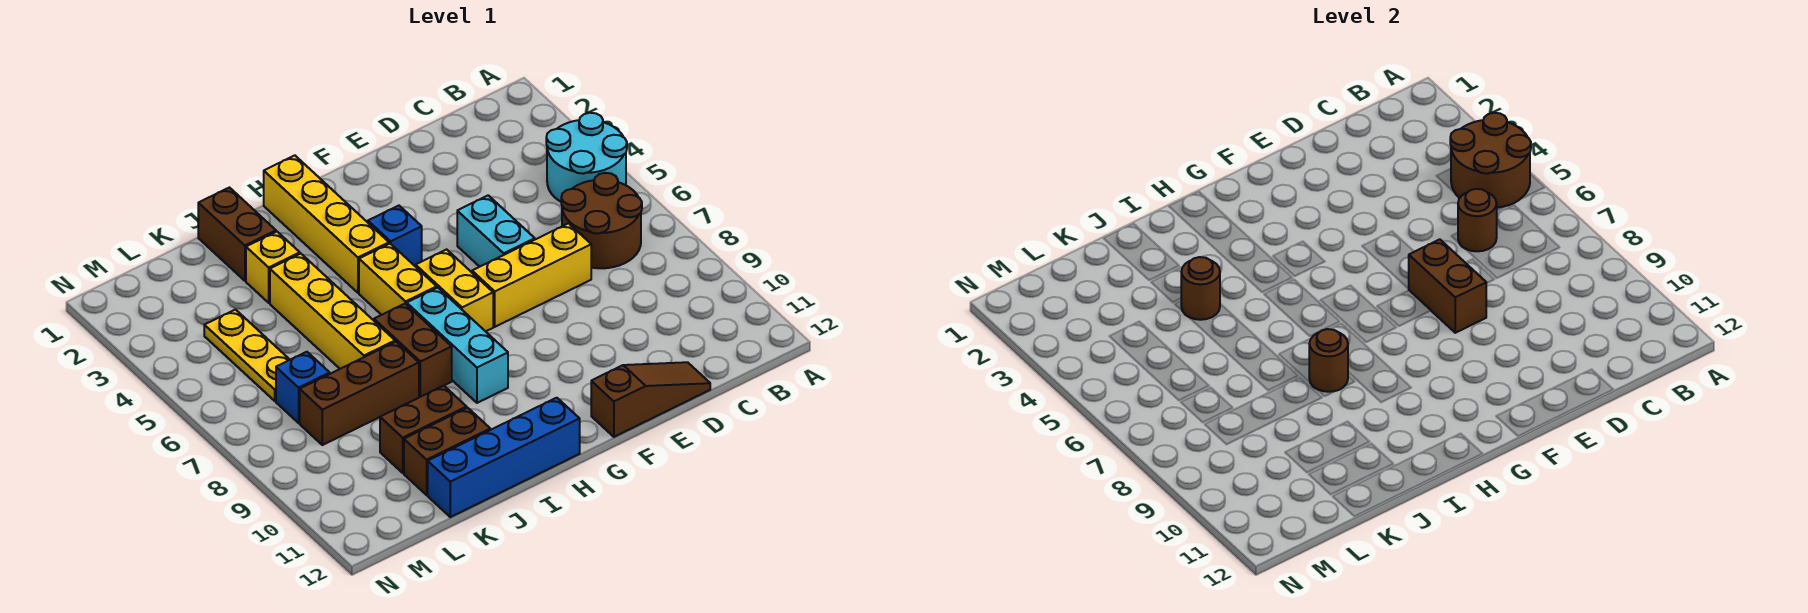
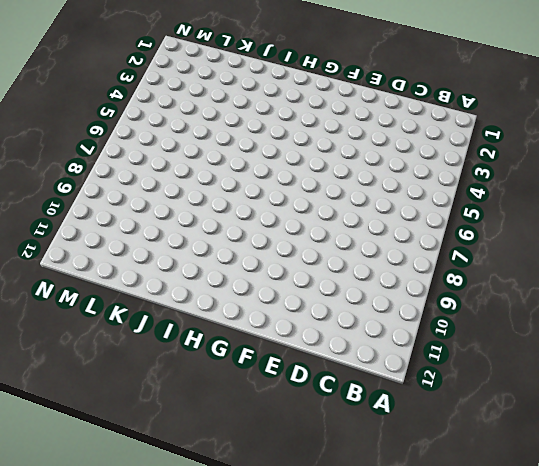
none -> cyan 2x2 round brick [546,113,627,202]
none -> brown 2x2 round brick [561,173,642,268]
none -> yellow 1x3 brick [472,223,591,327]

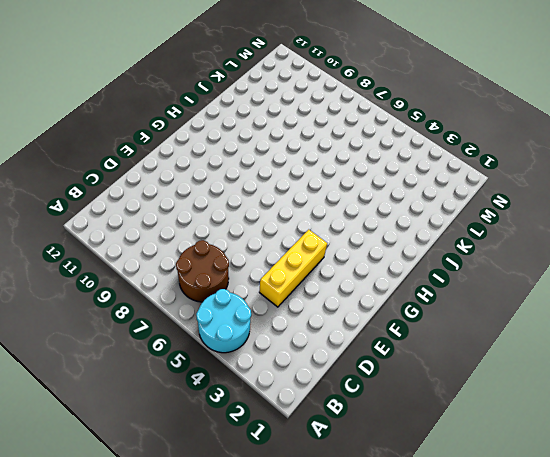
yellow 1x3 brick [259,230,327,307] -> yellow 1x3 brick moved to [472,223,591,327]
none -> brown 1x3 slope [591,362,710,437]
none -> cyan 1x2 brick [457,195,535,267]
none -> blue 1x1 brick [368,206,422,266]

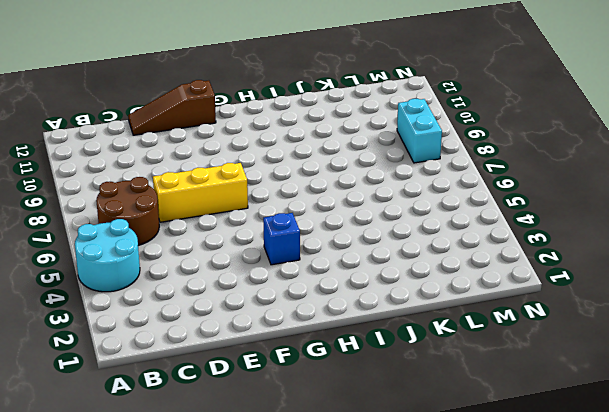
cyan 1x2 brick [397,99,442,163] -> cyan 1x2 brick moved to [457,195,535,267]
none -> yellow 1x2 brick [416,249,493,331]
none -> yellow 1x4 brick [264,155,389,293]
none -> yellow 1x2 brick [359,244,437,315]

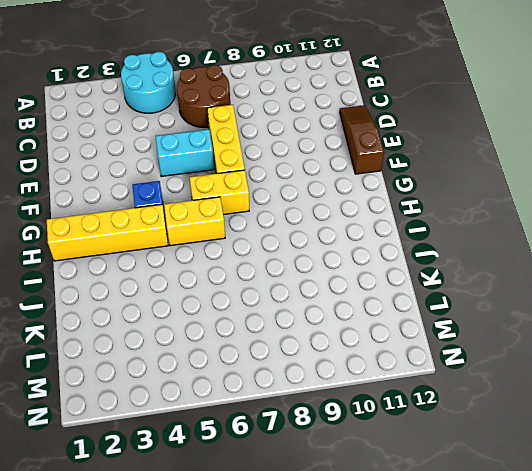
none -> cyan 1x3 brick [407,288,508,403]
none -> blue 1x4 brick [428,398,580,517]
none -> brown 1x2 brick [374,304,452,397]

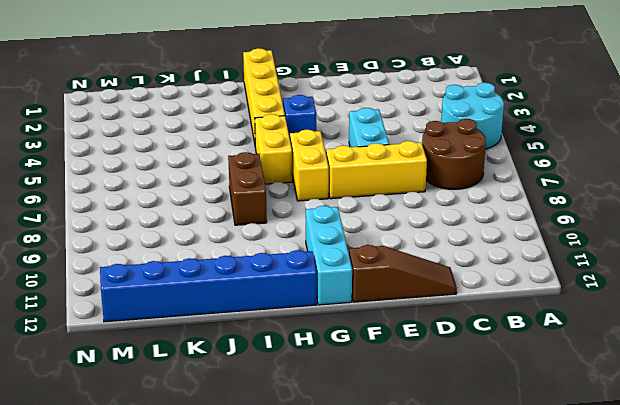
cyan 1x3 brick [306,206,352,305] -> cyan 1x3 brick moved to [407,288,508,403]
blue 1x6 brick [100,250,317,322] -> blue 1x4 brick [428,398,580,517]
none -> brown 1x2 brick [198,188,276,281]
none -> yellow 1x1 brick [246,232,300,303]
none -> yellow 1x4 brick [270,254,395,369]

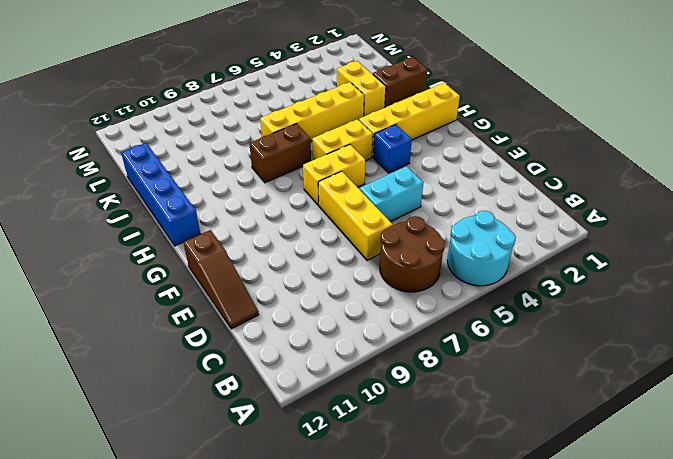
yellow 1x2 brick [337,61,386,117] -> yellow 1x1 brick [246,232,300,303]
none -> cyan 1x3 brick [407,288,508,403]
none -> brown 1x3 brick [300,342,419,445]
none -> brown 1x2 brick [380,386,467,473]

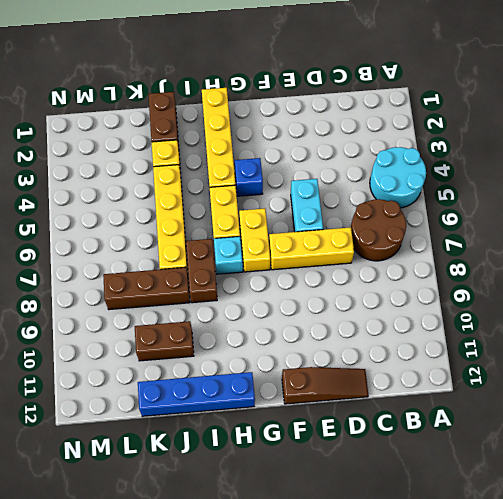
cyan 1x1 brick [214,237,243,274] -> cyan 1x3 brick [407,288,508,403]
none -> brown 1x2 brick [404,408,490,495]
none -> yellow 1x3 plate [204,310,290,401]
none -> blue 1x1 brick [276,352,330,423]

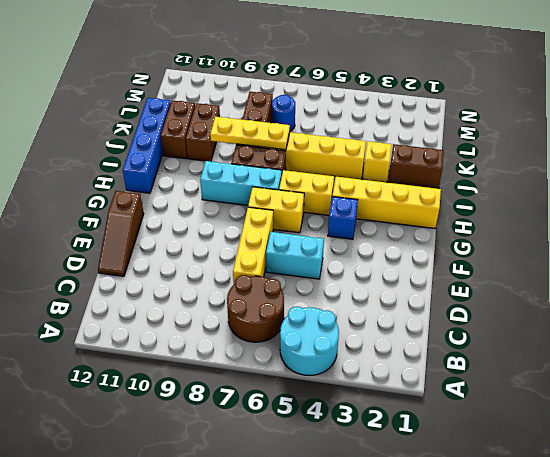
yellow 1x3 plate [210,117,290,150] -> yellow 1x3 plate moved to [204,310,290,401]
blue 1x1 round brick [272,95,295,131] -> blue 1x1 brick [276,352,330,423]
none -> brown 2x2 round brick [1450,113,1531,208]
none -> brown 1x1 round brick [1458,189,1497,251]
none -> brown 1x2 brick [1409,239,1486,333]

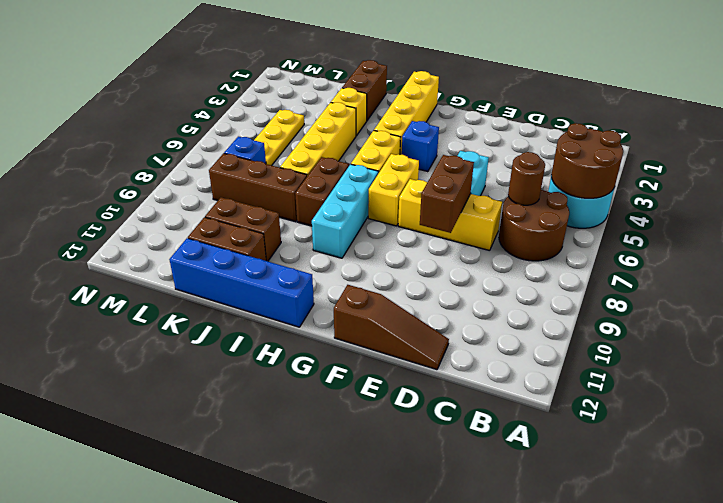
none -> brown 1x1 round brick [1309,329,1348,392]
none -> brown 1x1 round brick [1181,257,1220,320]

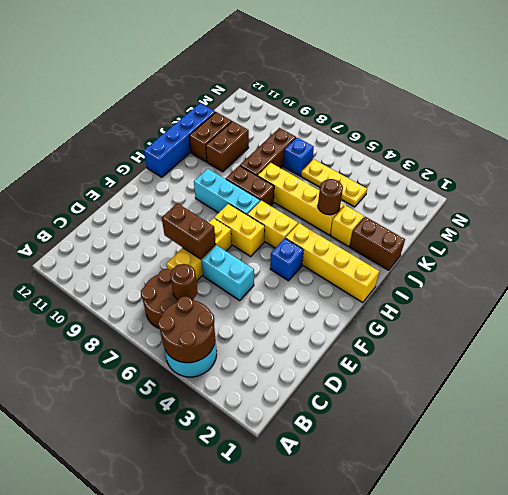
none -> brown 1x3 slope [591,362,710,437]
none -> brown 1x1 round brick [1309,329,1348,392]

